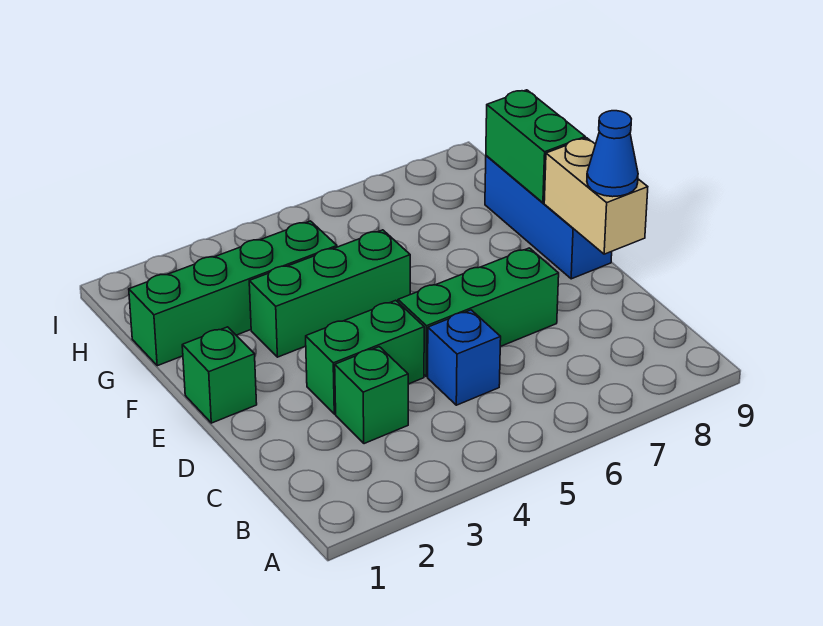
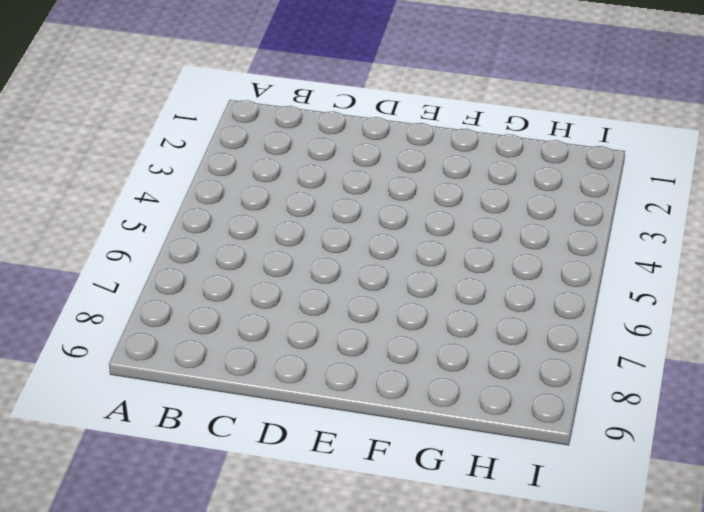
none -> green 1x1 brick [335,347,408,444]
none -> blue 1x1 brick [428,310,501,405]

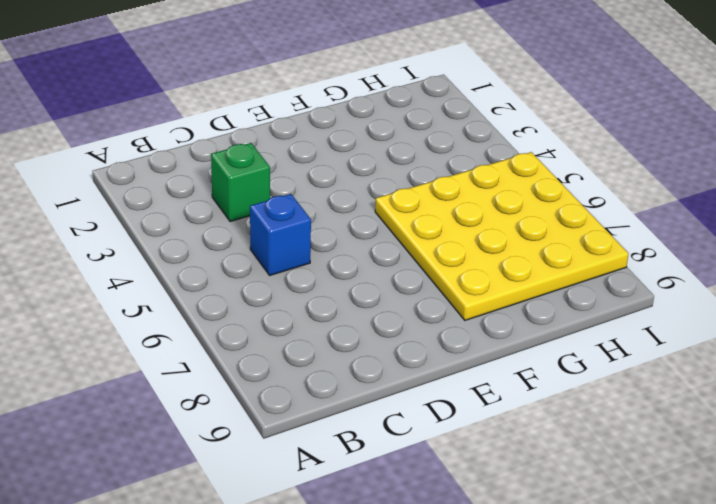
yellow 4x4 plate [375,152,629,320] -> green 1x3 brick [249,230,410,357]
none -> green 1x2 brick [306,300,424,414]
none -> green 1x3 brick [398,248,559,377]

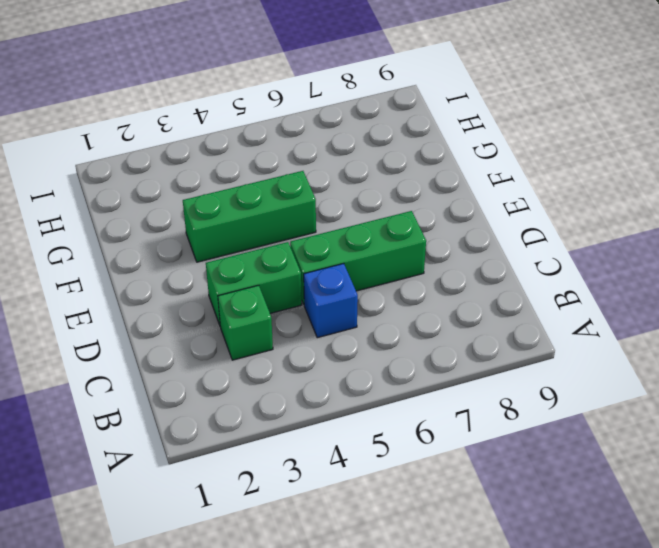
none -> green 1x1 brick [182,327,257,423]
none -> blue 1x3 brick [485,156,612,279]

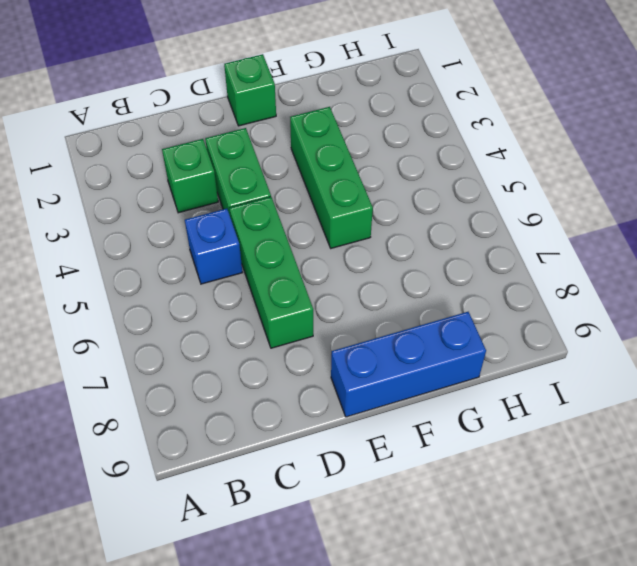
none -> green 1x4 brick [129,221,337,366]
none -> tan 1x2 brick [544,138,648,254]

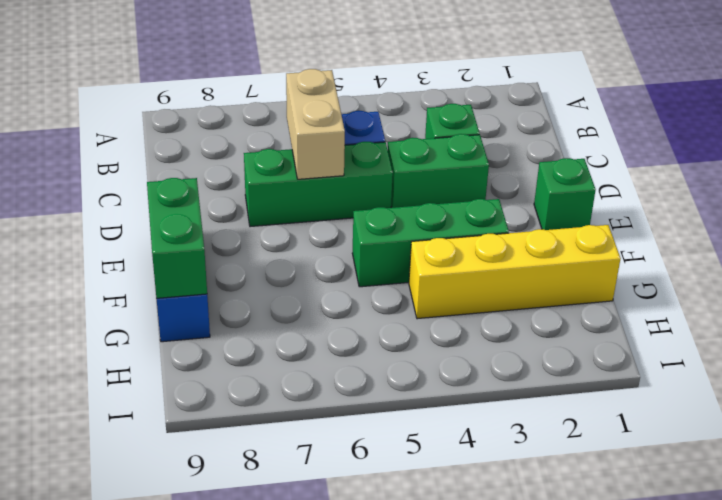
tan 1x2 brick [286,69,345,179] -> tan 1x2 brick moved to [544,138,648,254]
yellow 1x4 brick [409,225,621,319] -> green 1x4 brick [129,221,337,366]
none -> blue 1x1 cone [587,111,638,197]

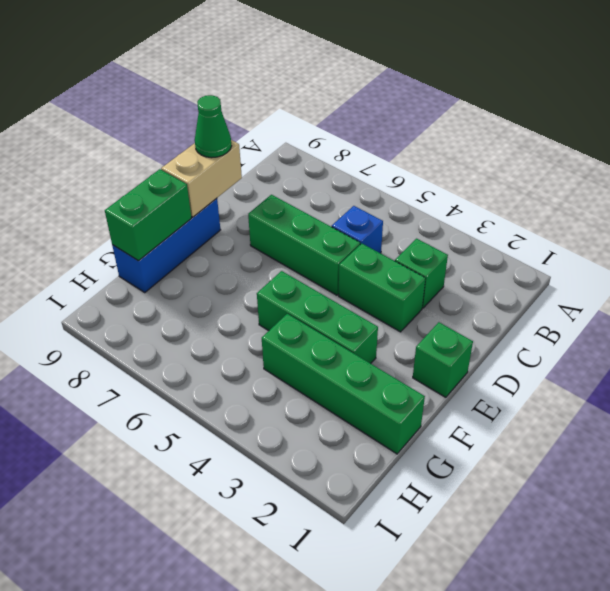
green 1x1 cone [195,95,231,158] -> blue 1x1 cone [587,111,638,197]

